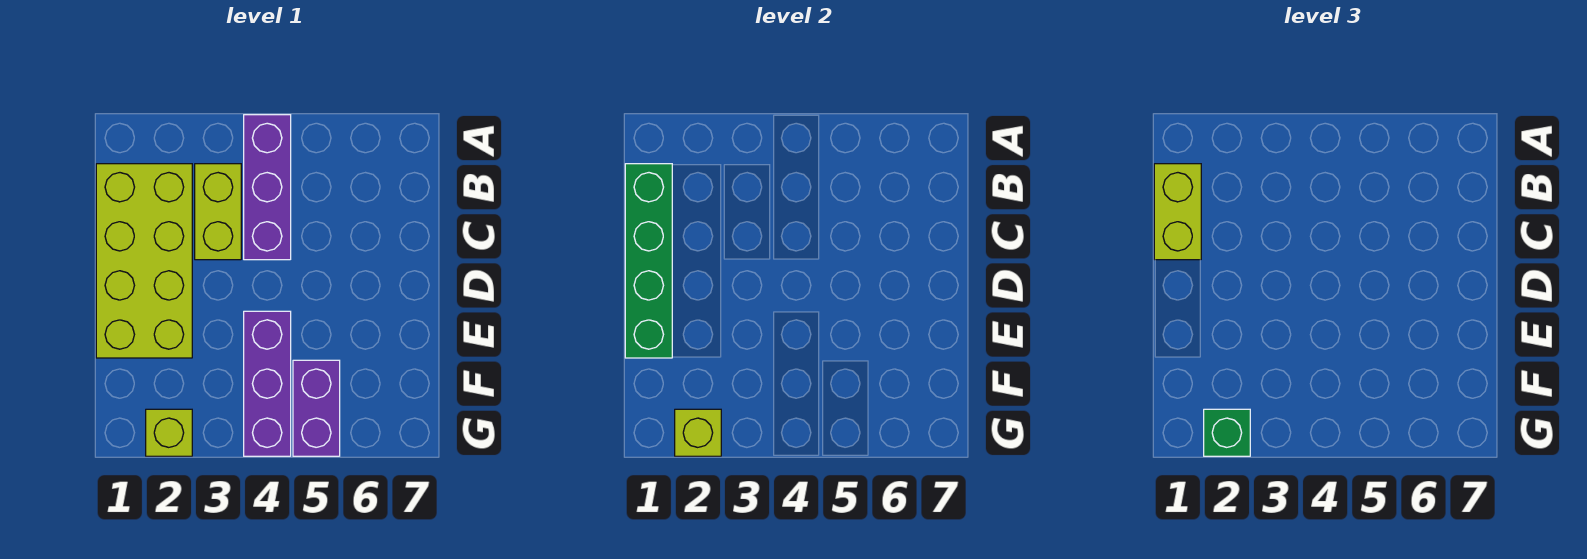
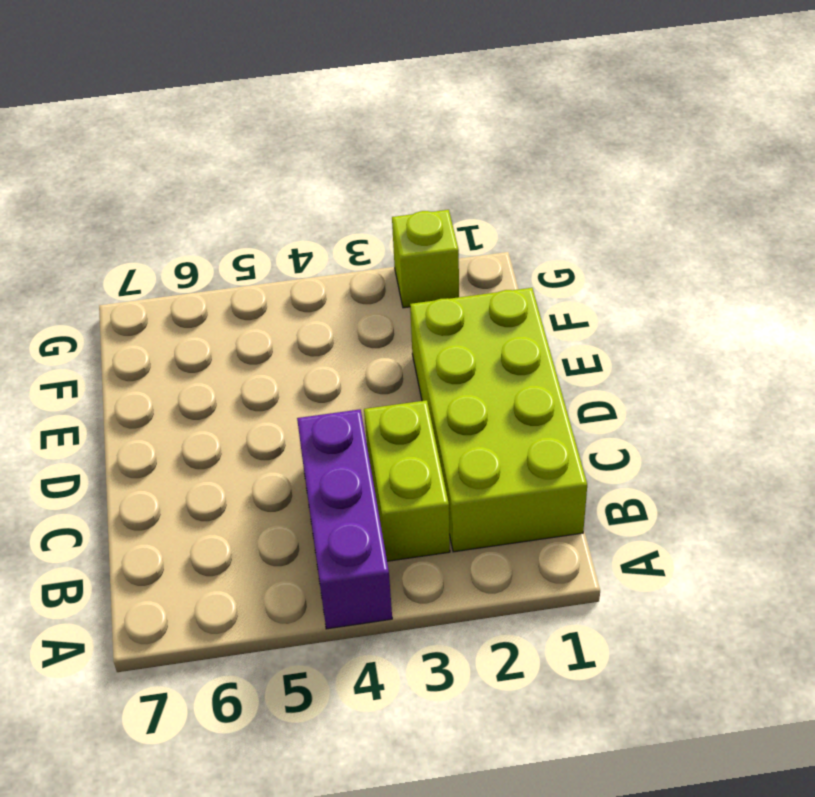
none -> purple 1x3 brick [244,311,291,456]
none -> purple 1x2 brick [293,360,340,456]

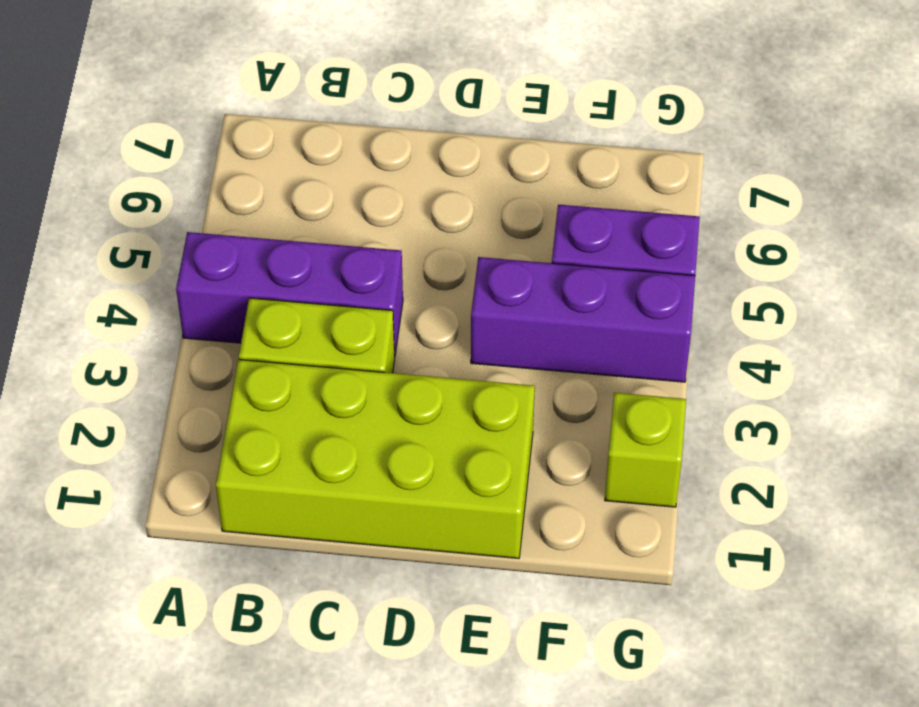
none -> green 1x4 brick [625,164,672,358]
none -> lime 1x1 brick [675,409,721,456]

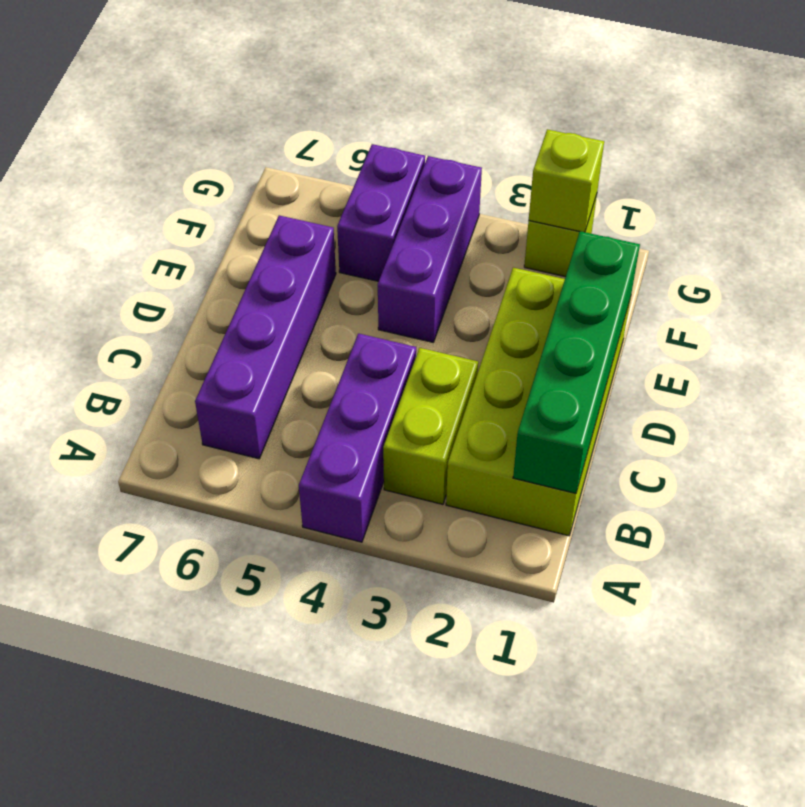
purple 1x4 brick [195,215,336,459] -> none
none -> lime 1x2 brick [1154,164,1201,260]
none -> green 1x1 brick [1204,409,1250,456]

